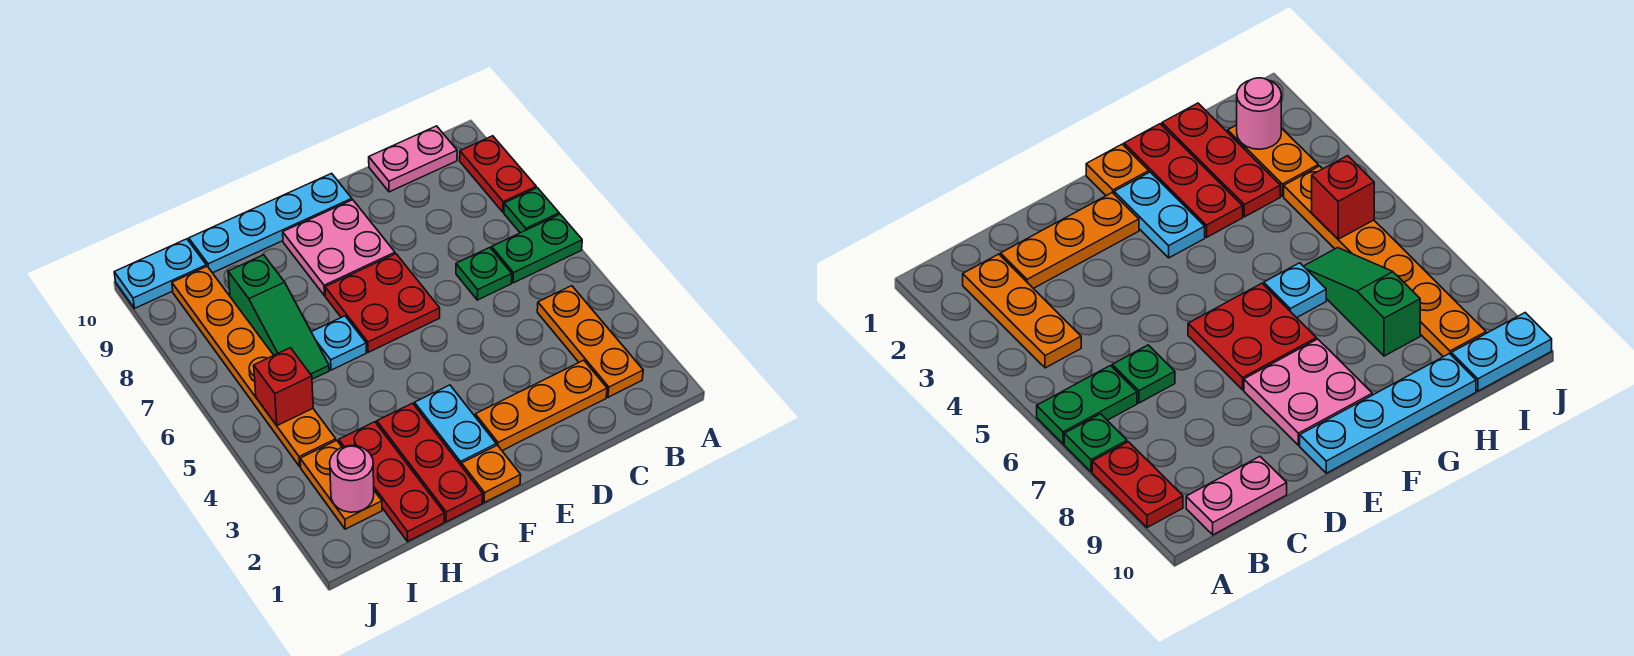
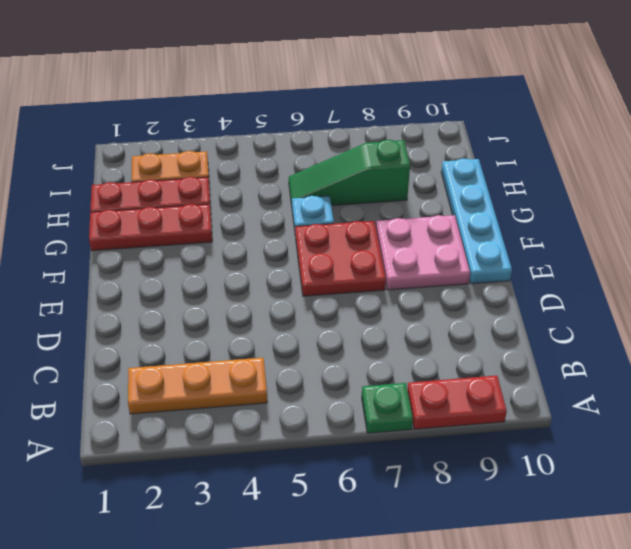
none -> green 1x2 plate [492,214,582,283]
none -> pink 1x2 plate [369,126,457,192]
none -> orange 1x3 plate [475,360,607,451]

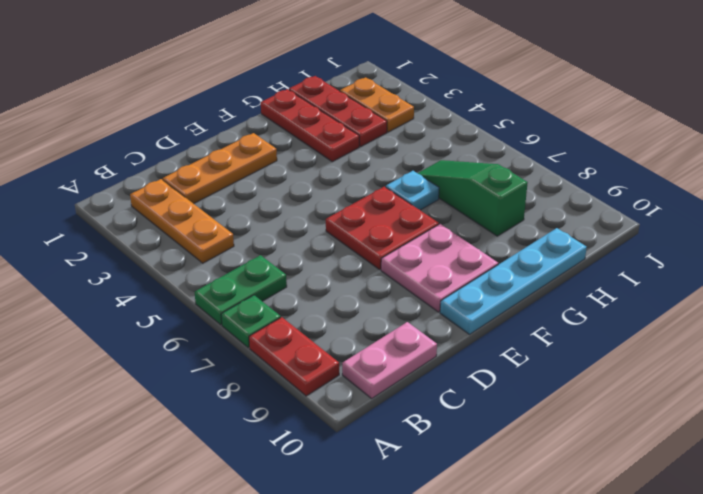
none -> green 1x1 plate [456,248,512,300]
none -> orange 1x1 plate [462,445,521,503]
none -> cyan 1x2 plate [415,385,496,466]

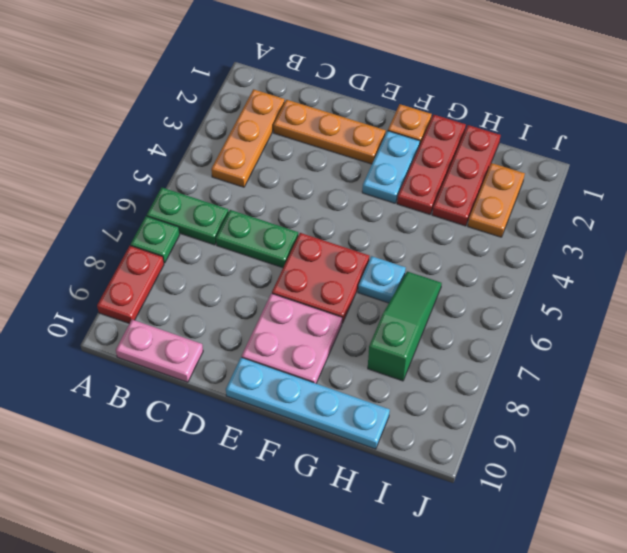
green 1x2 plate [216,210,298,268] -> green 1x1 plate [456,248,512,300]
none -> orange 1x6 plate [172,266,336,466]
none -> cyan 1x2 plate [114,239,206,309]
none -> pink 1x1 round brick [330,445,374,512]

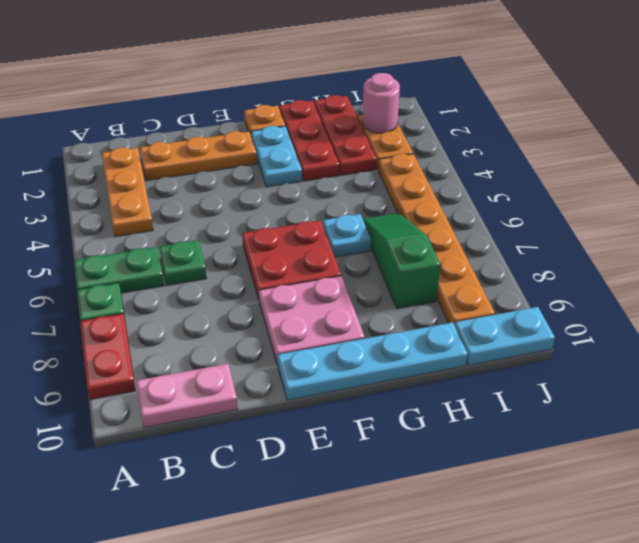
none -> red 1x1 brick [254,348,313,426]

